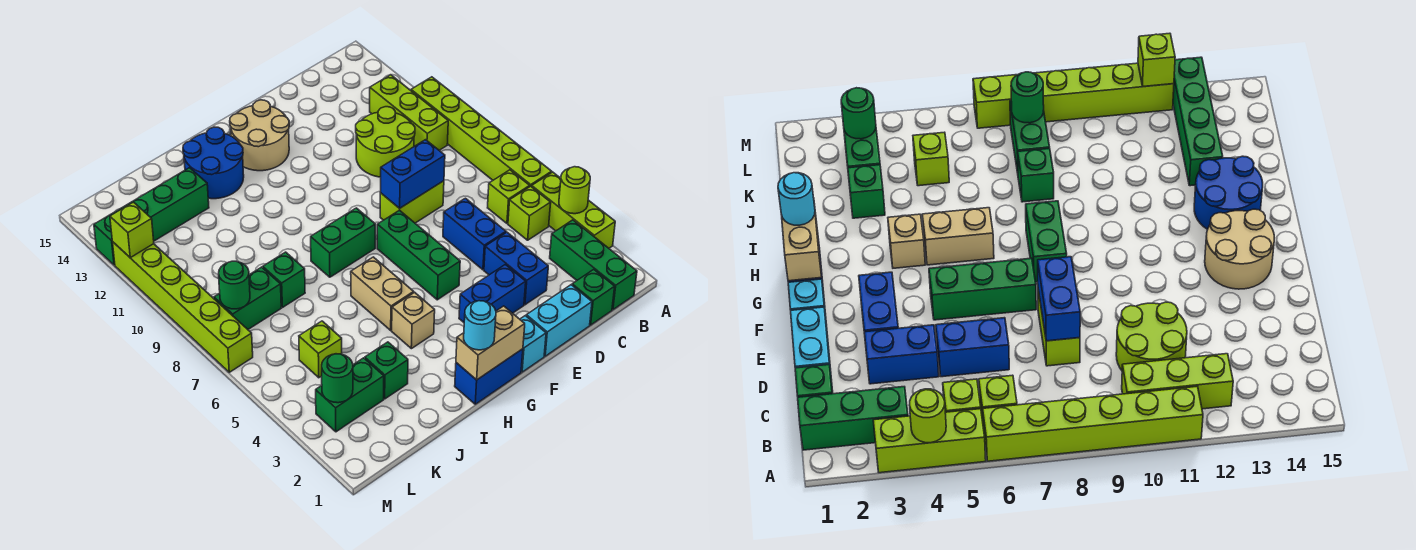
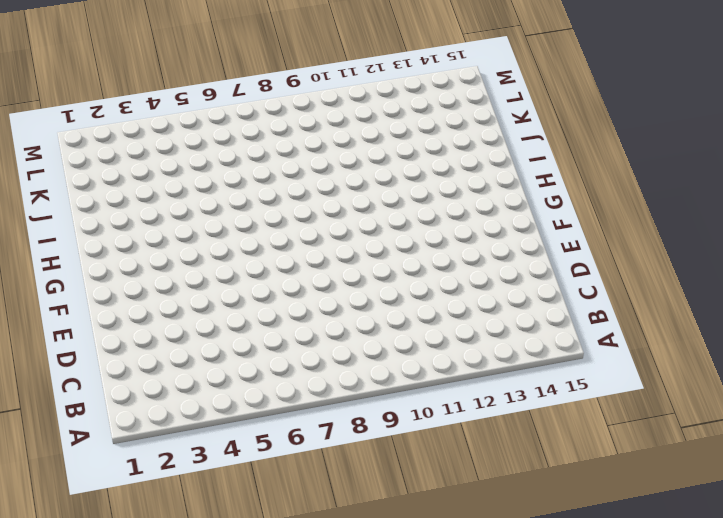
none -> lime 1x3 brick [532,172,615,248]
none -> lime 1x6 brick [411,77,552,187]
none -> green 1x3 brick [550,220,637,310]
none -> lime 1x1 brick [508,186,551,240]

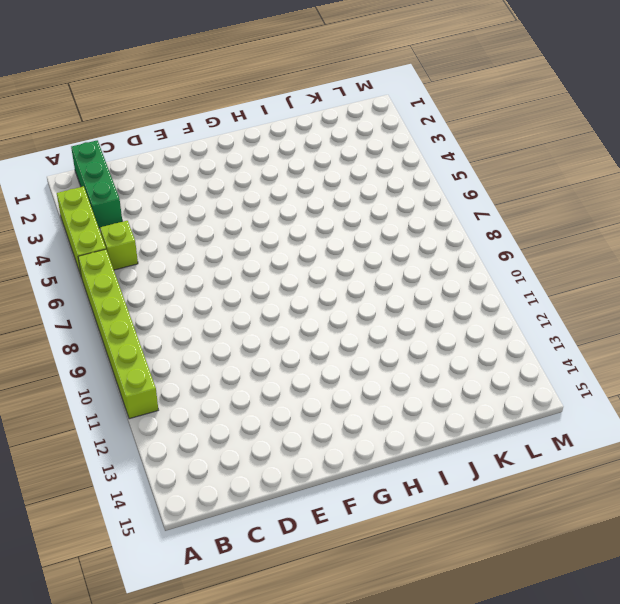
none -> lime 1x1 brick [488,170,530,223]
none -> lime 1x3 brick [370,75,448,150]
none -> green 1x1 brick [572,269,615,325]
none -> lime 2x2 round brick [356,107,415,177]

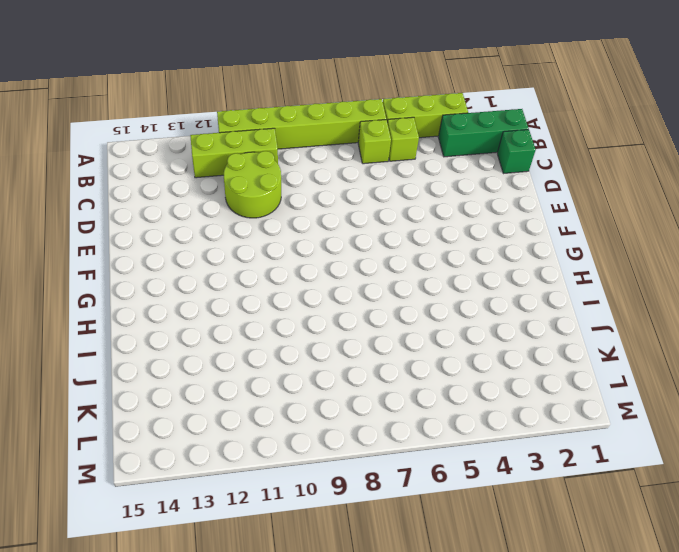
none -> cyan 1x2 brick [526,285,592,356]
none -> blue 1x2 brick [484,232,548,305]
none -> blue 1x2 brick [443,198,506,270]
none -> lime 1x2 brick [380,181,444,223]

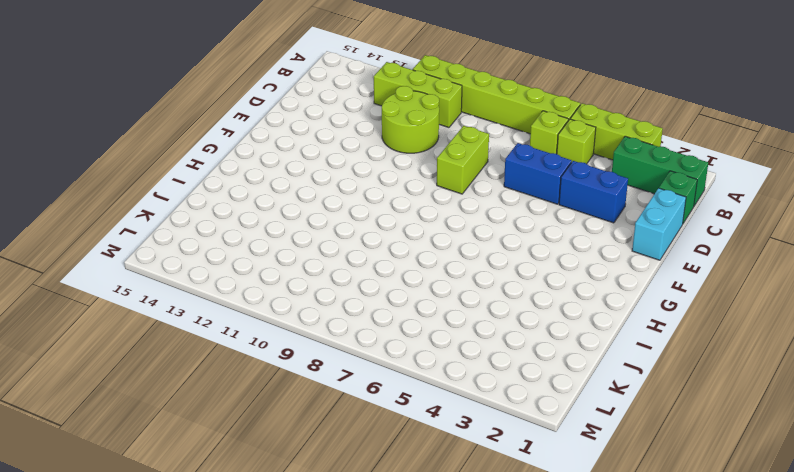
none -> blue 1x2 brick [459,264,526,322]
none -> cyan 1x1 brick [520,316,546,372]
none -> green 1x3 brick [377,210,460,300]
none -> tan 2x2 round brick [230,100,289,171]

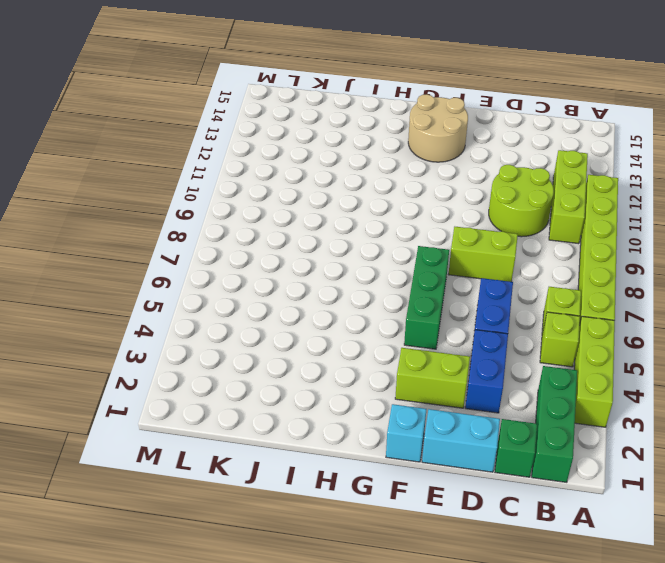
lime 1x2 brick [395,348,470,408] -> blue 1x2 brick [459,264,526,322]
none -> blue 1x2 brick [455,349,523,404]
none -> green 1x2 brick [311,208,375,277]
none -> tan 1x1 brick [392,292,435,349]
none -> tan 1x2 brick [351,257,414,330]

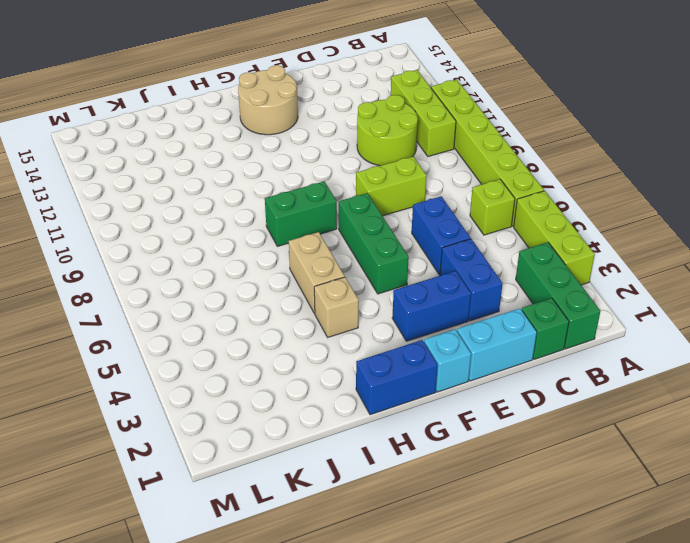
none -> lime 1x1 brick [508,186,551,240]
none -> blue 2x2 round brick [183,127,244,199]
none -> green 1x1 brick [365,342,408,399]
none -> green 1x1 brick [263,252,305,308]

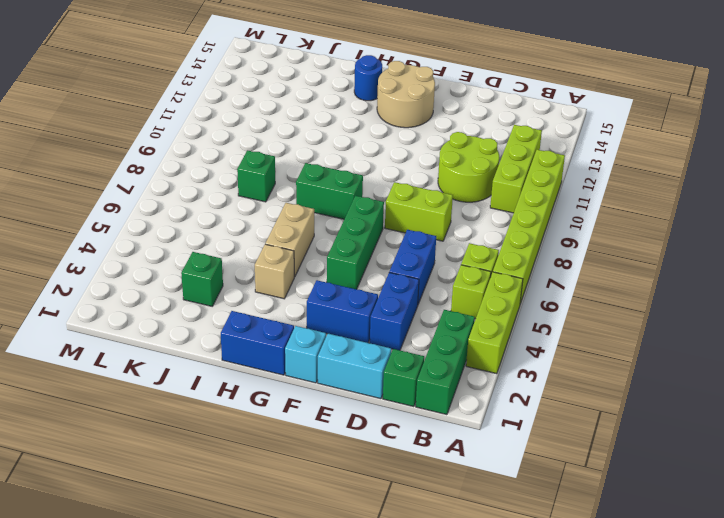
blue 1x1 round brick [354,55,382,101] -> blue 2x2 round brick [183,127,244,199]
none -> green 1x4 brick [94,168,209,265]
none -> green 1x2 brick [316,358,384,432]
none -> lime 1x1 brick [299,321,342,378]
none -> green 1x2 brick [214,267,281,329]

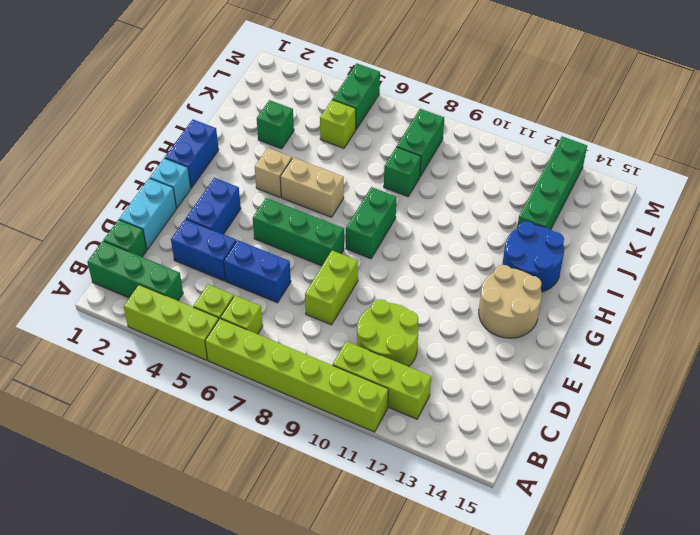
green 1x2 brick [332,63,380,129] -> green 1x2 brick moved to [316,358,384,432]
none -> lime 1x6 brick [113,242,253,372]
none -> lime 1x1 round brick [559,167,590,214]
none -> blue 1x2 brick [380,140,445,208]
none -> tan 1x2 brick [456,306,525,380]

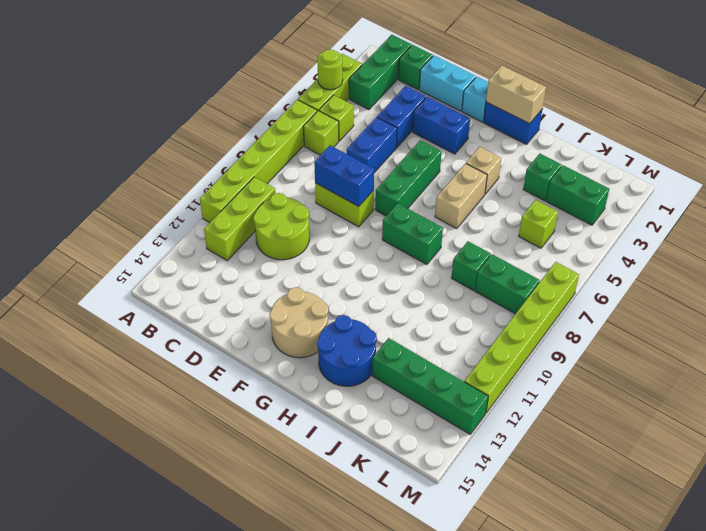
none -> green 1x1 round brick [322,354,353,403]
none -> green 1x1 round brick [219,261,250,309]
none -> lime 1x1 brick [110,202,154,258]
none -> cyan 1x1 round brick [464,301,496,350]

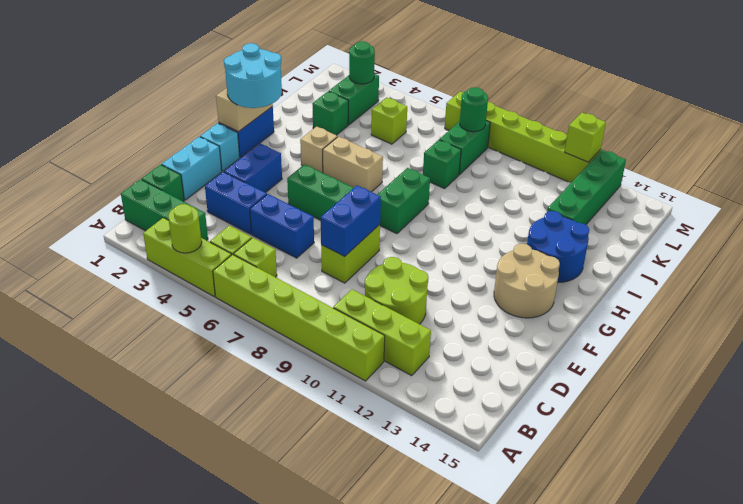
cyan 2x2 round brick [224,43,282,108] -> cyan 1x1 round brick [464,301,496,350]

